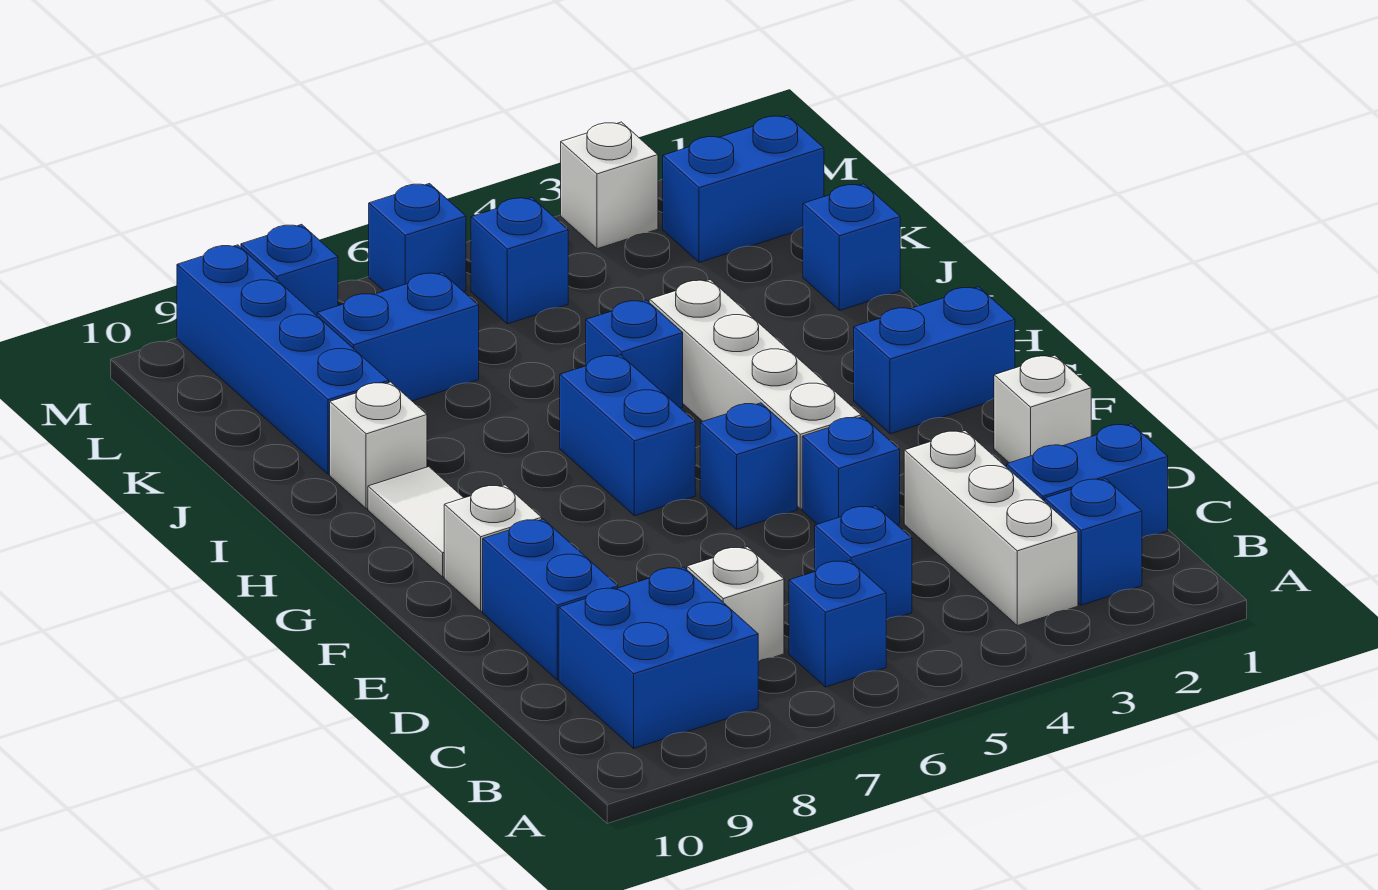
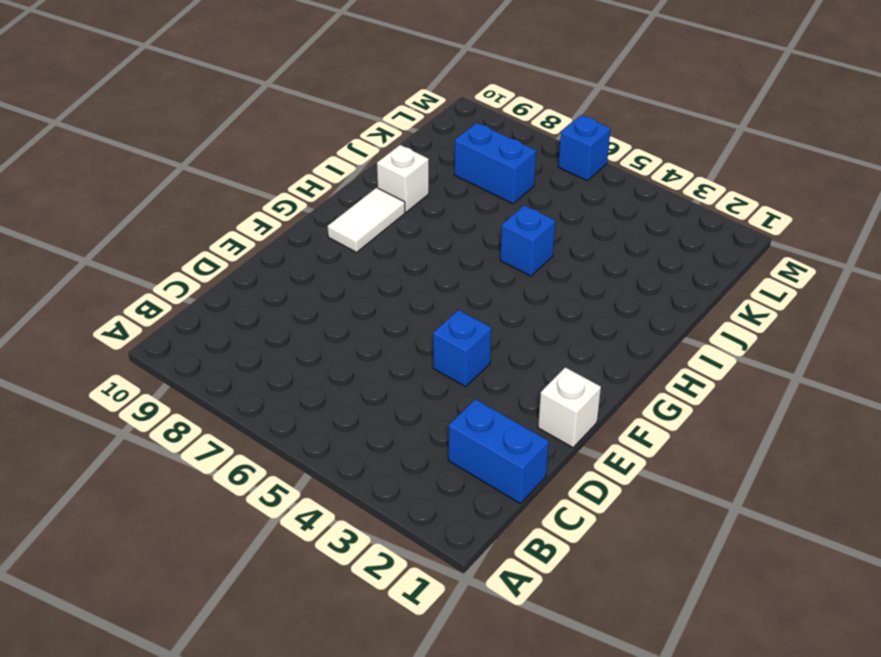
none -> blue 1x1 brick [1045,479,1142,605]
none -> white 1x3 brick [904,431,1078,626]
none -> blue 1x1 brick [789,561,886,687]

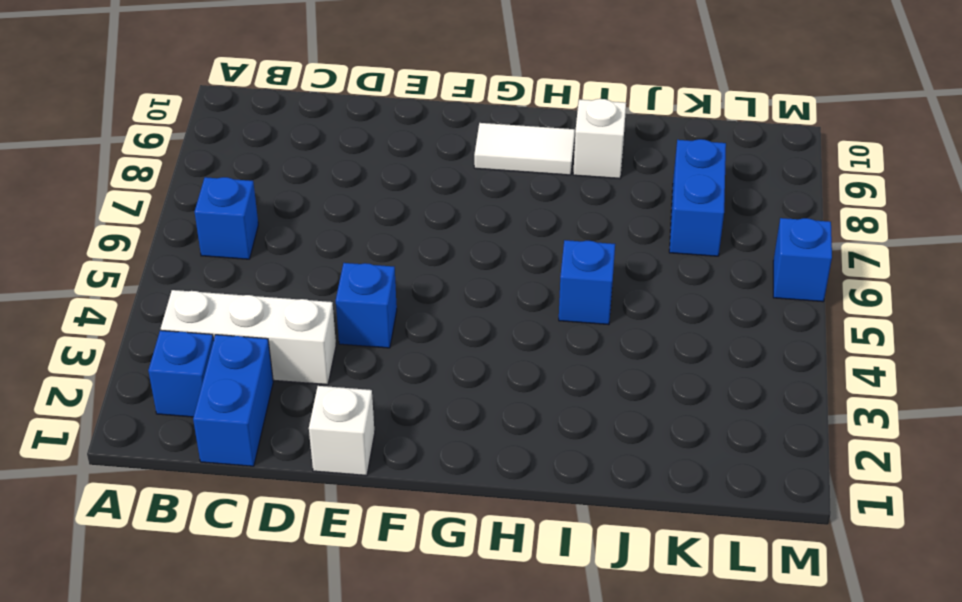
none -> blue 2x2 brick [559,567,758,748]
none -> blue 1x1 brick [815,506,912,620]
none -> white 1x1 brick [687,547,784,661]

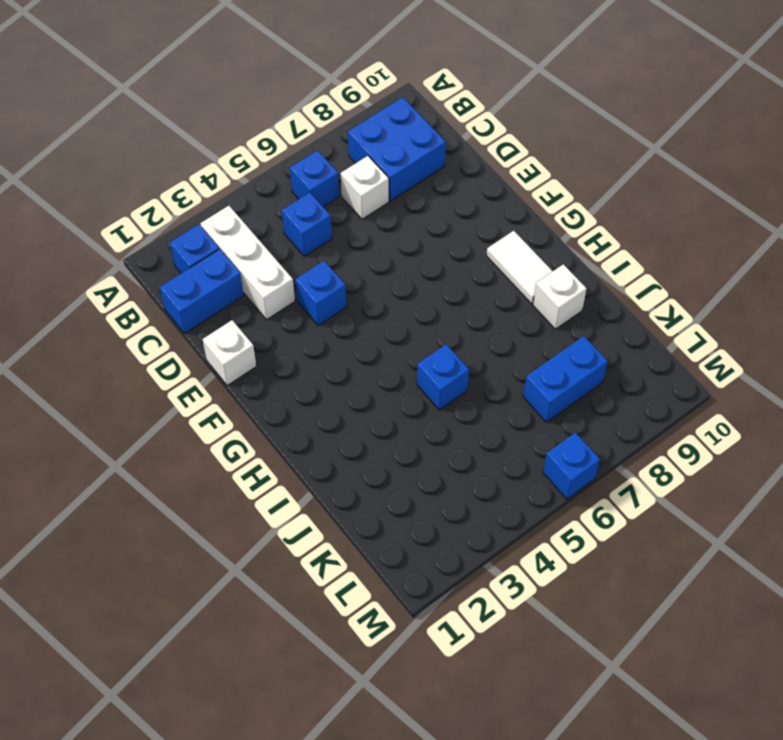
none -> blue 1x2 brick [483,519,618,680]
none -> white 1x4 brick [649,280,861,509]
none -> blue 1x1 brick [700,403,797,529]

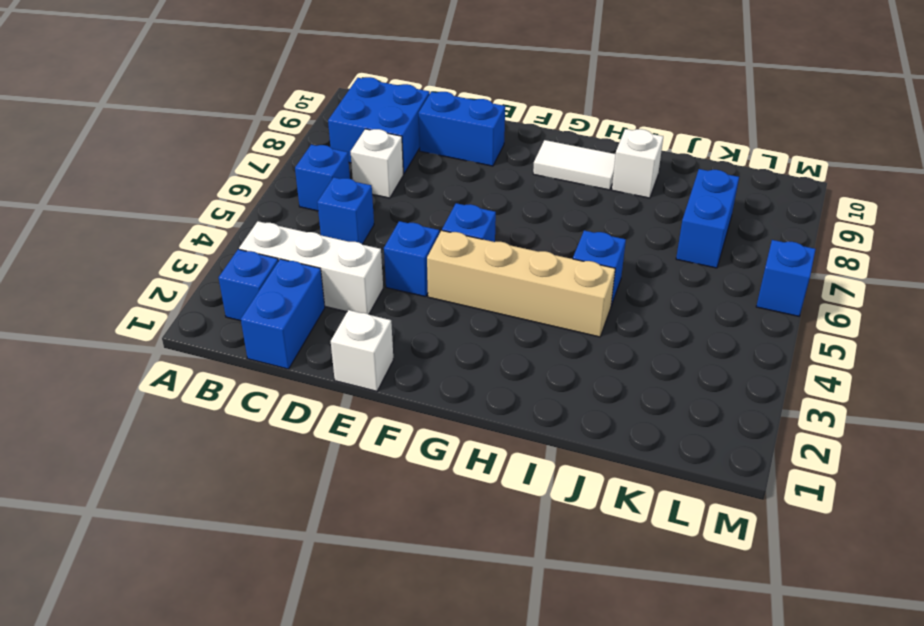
tan 1x4 brick [427,230,615,337] -> white 1x4 brick [649,280,861,509]
none -> white 1x1 brick [444,485,542,611]
none -> blue 1x2 brick [854,287,1015,434]
none -> blue 1x2 brick [560,355,695,516]

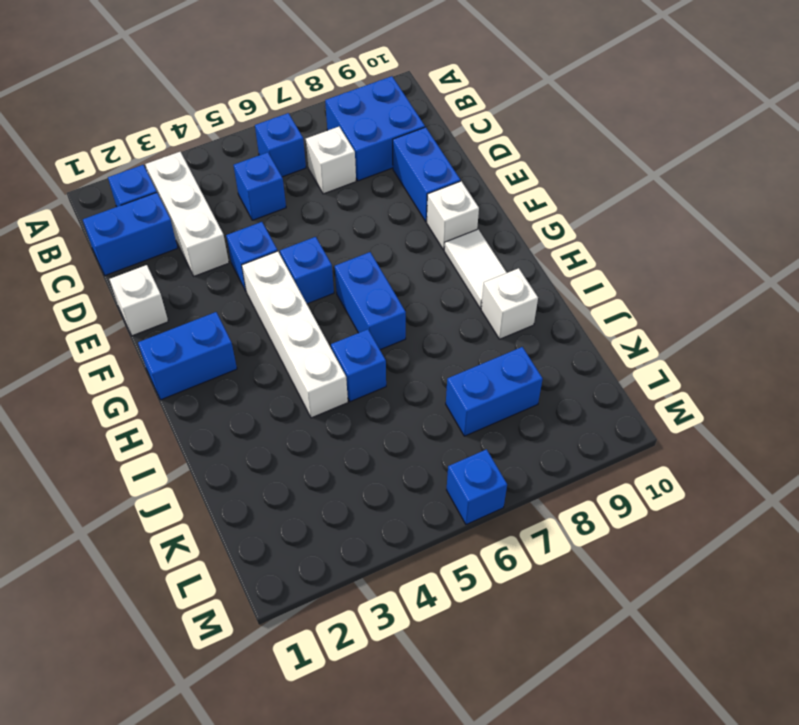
none -> blue 1x1 brick [803,184,900,311]
none -> blue 1x4 brick [177,245,389,474]
none -> blue 1x2 brick [663,115,824,263]

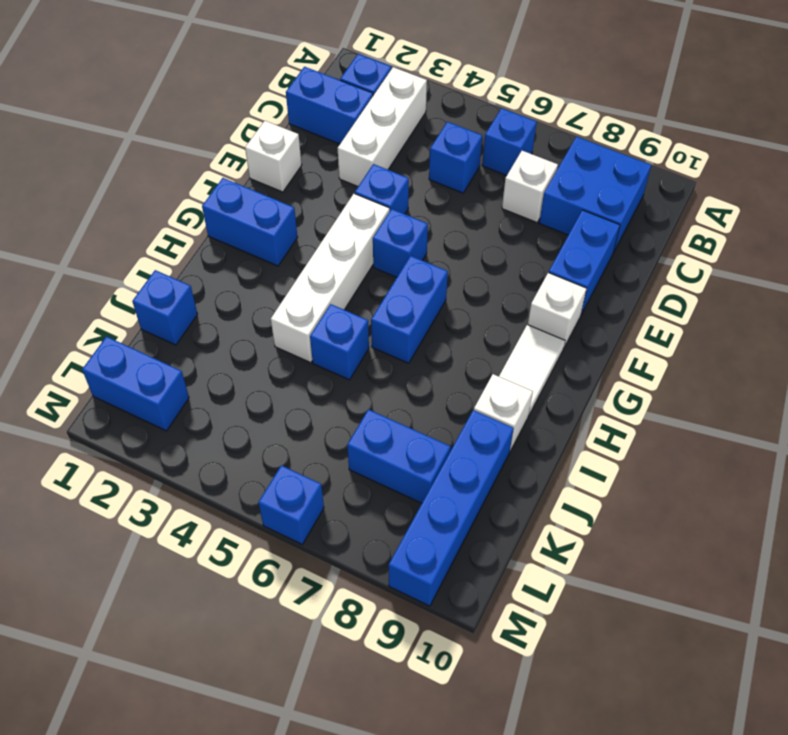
none -> blue 1x1 brick [471,197,568,324]
none -> white 1x1 brick [561,122,658,249]
none -> blue 1x1 brick [241,224,338,315]

